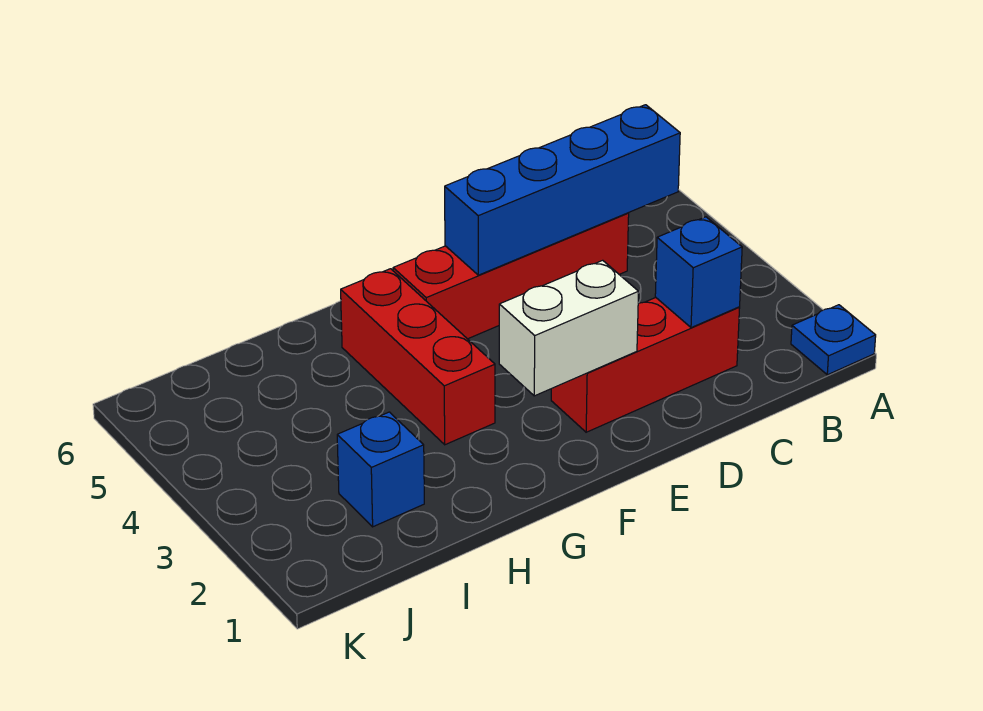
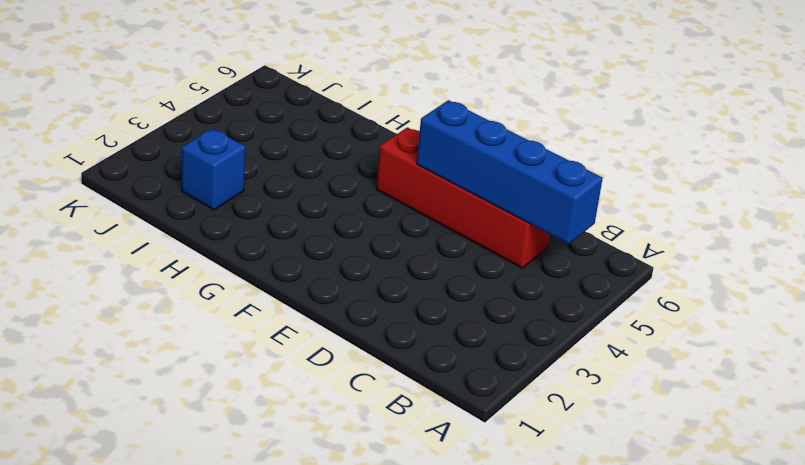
none -> blue 1x1 plate [791,305,876,375]
none -> red 1x3 brick [551,298,740,432]

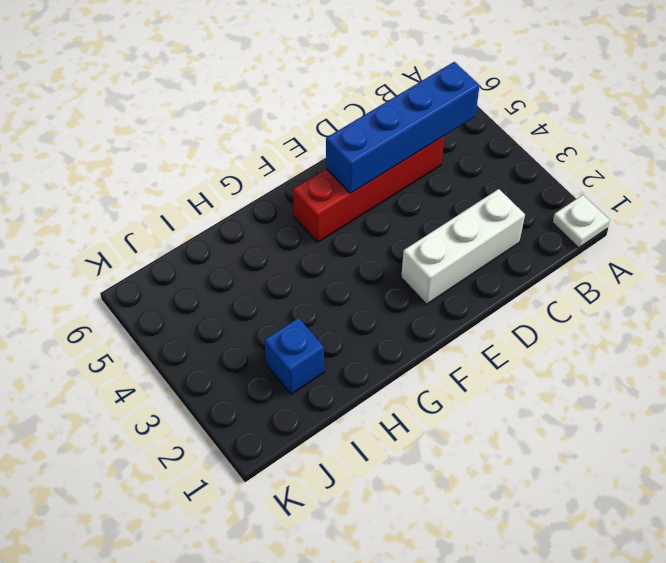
white 1x1 plate [553,195,610,248] -> blue 1x1 plate [791,305,876,375]
white 1x3 brick [401,189,525,304] -> red 1x3 brick [551,298,740,432]
none -> red 1x3 brick [341,269,495,445]
none -> blue 1x1 brick [655,217,742,328]

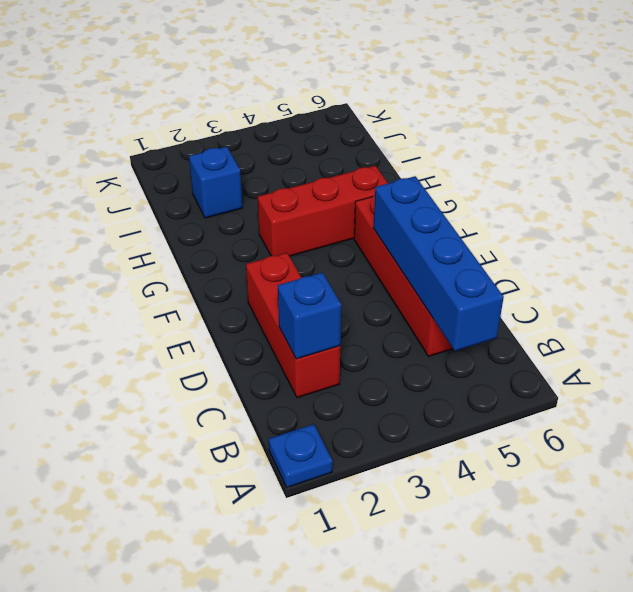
none -> white 1x2 brick [499,260,639,396]

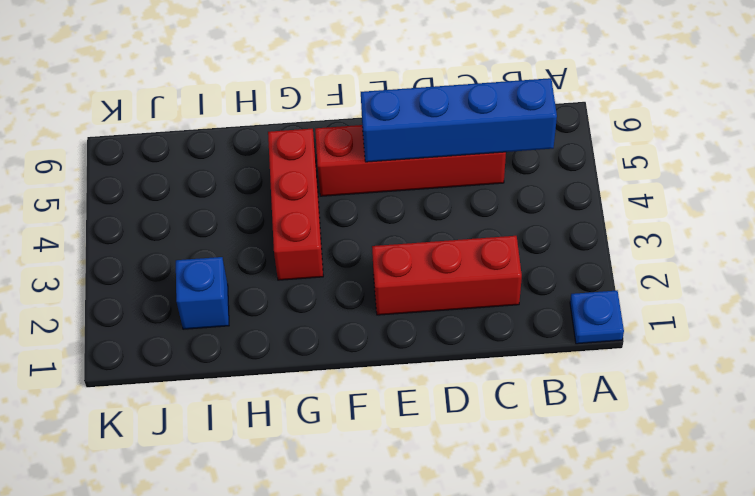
none -> blue 1x1 brick [655,217,742,328]
none -> white 1x2 brick [499,260,639,396]

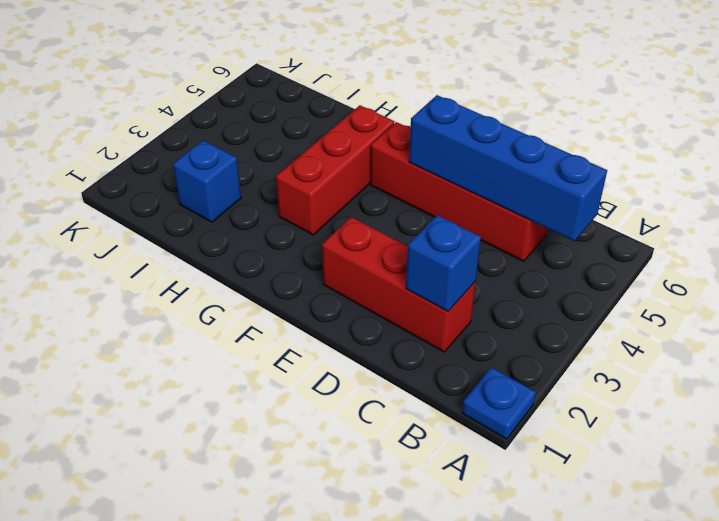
none -> white 1x2 brick [499,260,639,396]

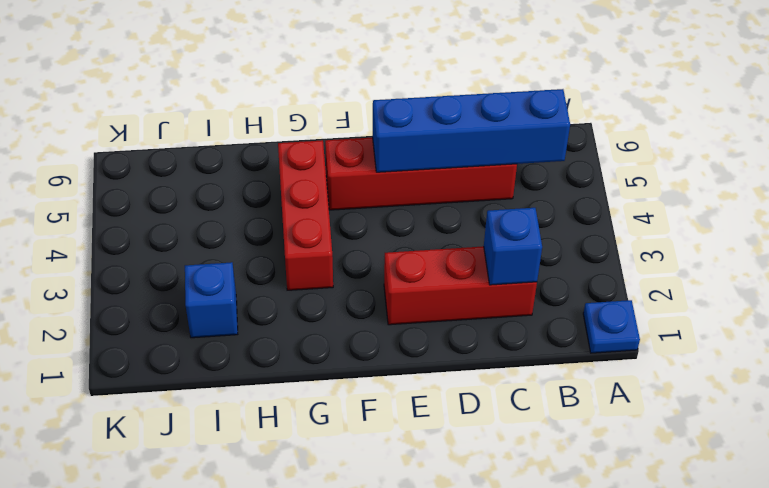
none -> white 1x2 brick [499,260,639,396]

